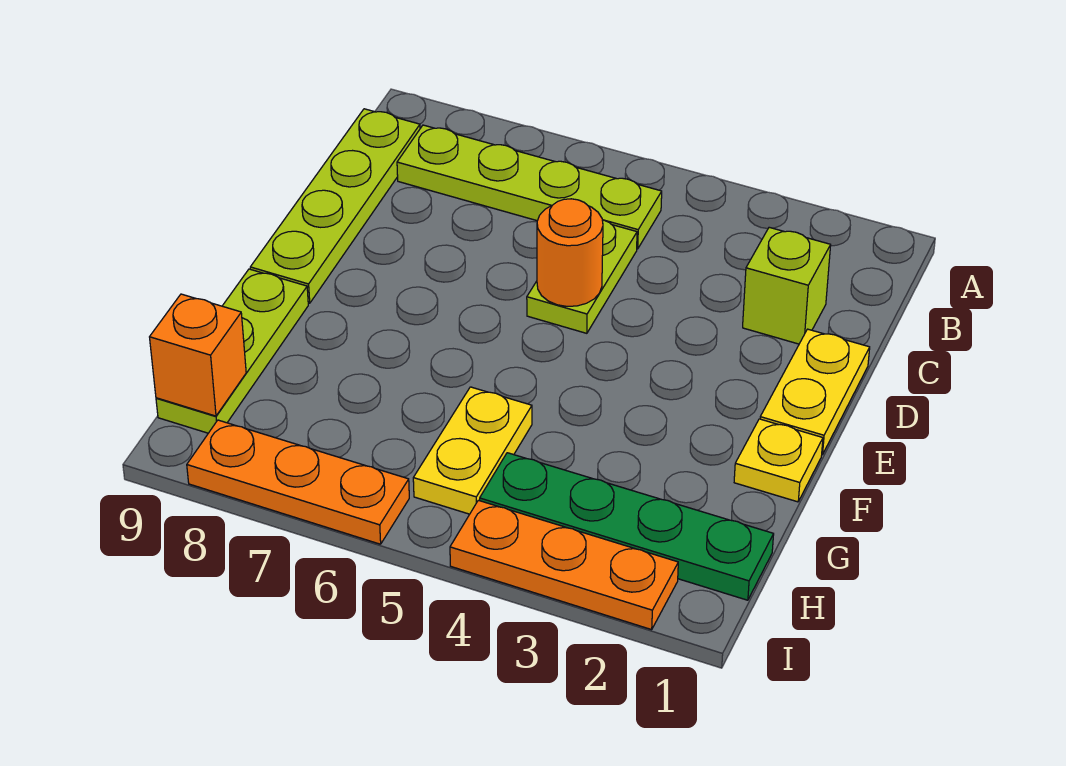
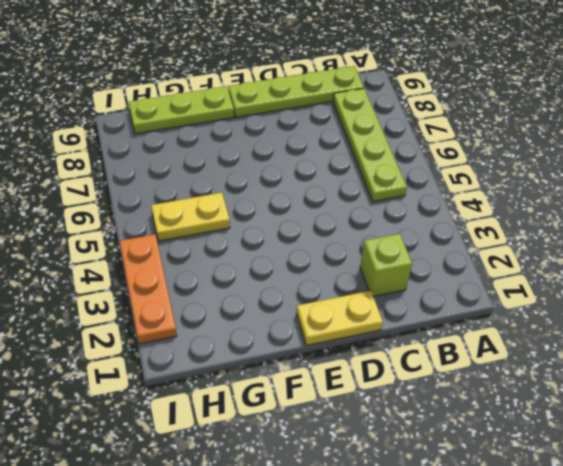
none -> lime 1x2 plate [527,220,637,333]
none -> yellow 1x1 plate [734,419,823,502]
none -> green 1x4 plate [480,453,774,600]

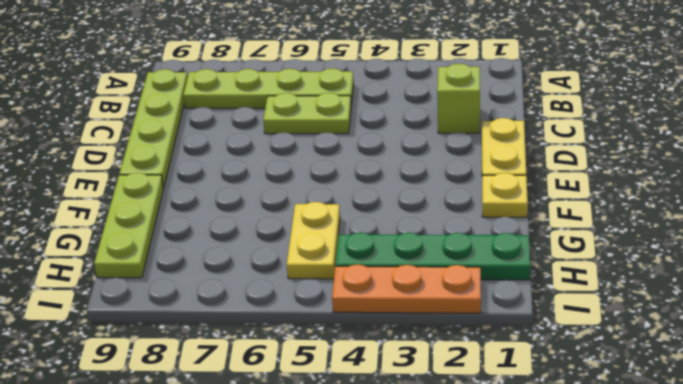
lime 1x2 plate [263,93,351,134] -> lime 1x2 plate turned to [527,220,637,333]
none -> orange 1x3 plate [187,420,409,544]
none -> orange 1x1 round brick [537,199,603,306]
none -> orange 1x1 brick [150,294,246,416]

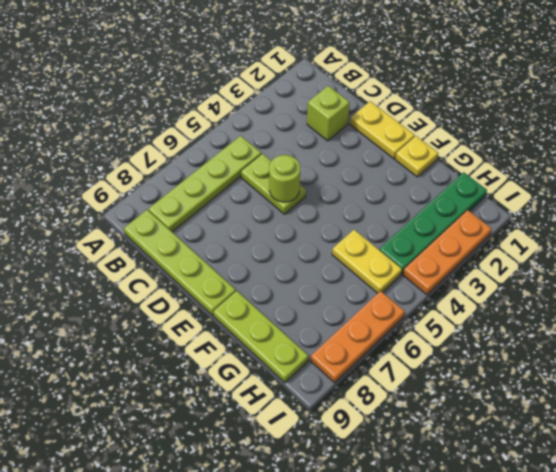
lime 1x1 round brick [269,155,300,202] -> orange 1x1 round brick [537,199,603,306]
none -> orange 1x1 brick [150,294,246,416]

